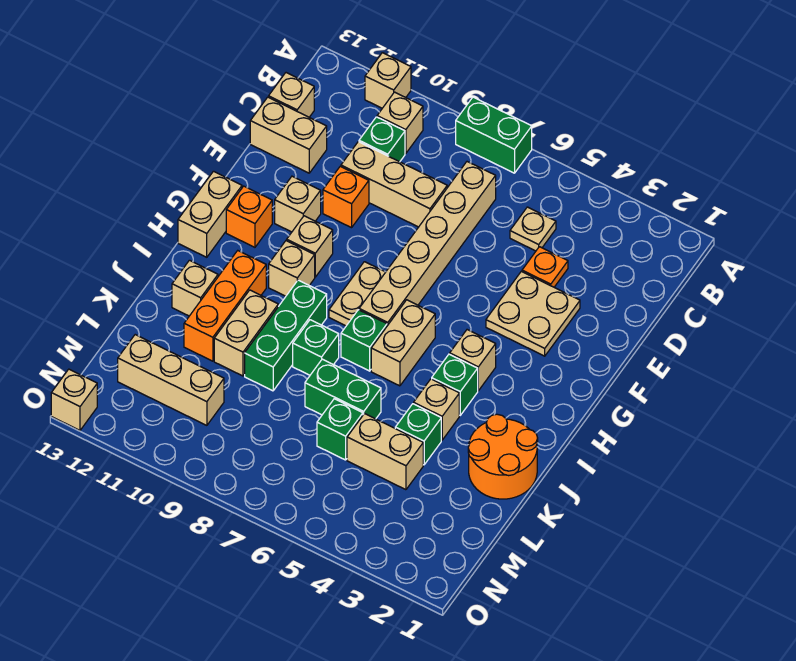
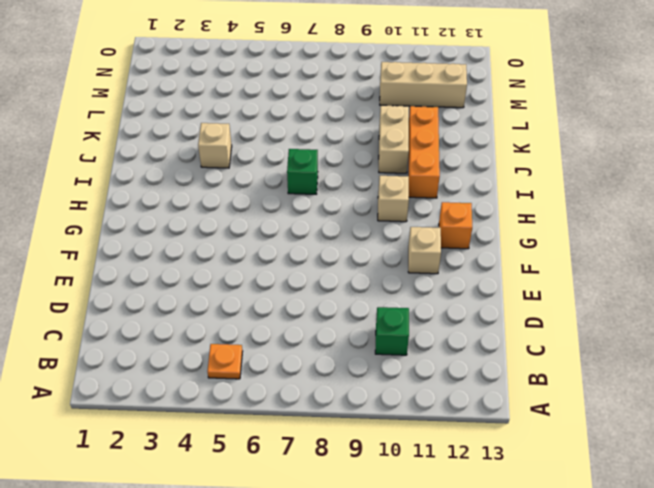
orange 1x1 plate [207,344,243,379] -> orange 1x1 plate moved to [522,247,568,287]
none -> green 1x2 brick [456,97,532,173]
none -> tan 1x1 brick [365,53,411,108]
none -> tan 1x1 brick [377,92,423,153]
none -> tan 1x1 plate [510,207,556,251]

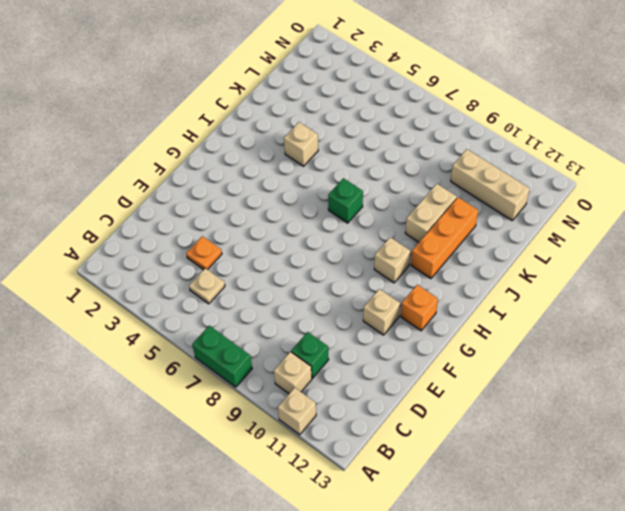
none -> tan 1x6 brick [359,162,496,326]
none -> tan 1x1 brick [269,73,314,117]
none -> tan 1x3 brick [341,142,447,227]
none -> tan 1x2 brick [250,97,327,173]

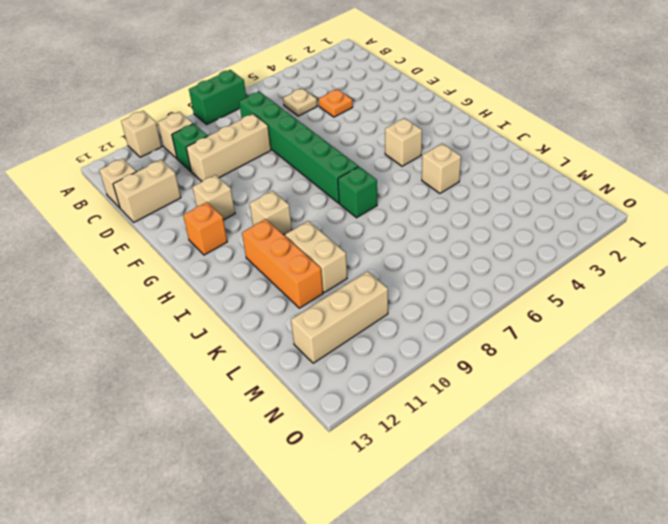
green 1x6 brick [239,92,358,203] -> tan 1x6 brick [359,162,496,326]
none -> tan 2x2 plate [486,271,580,356]
none -> orange 1x1 brick [323,166,369,228]
none -> tan 1x2 plate [329,262,385,326]
none -> tan 1x1 brick [287,216,333,277]

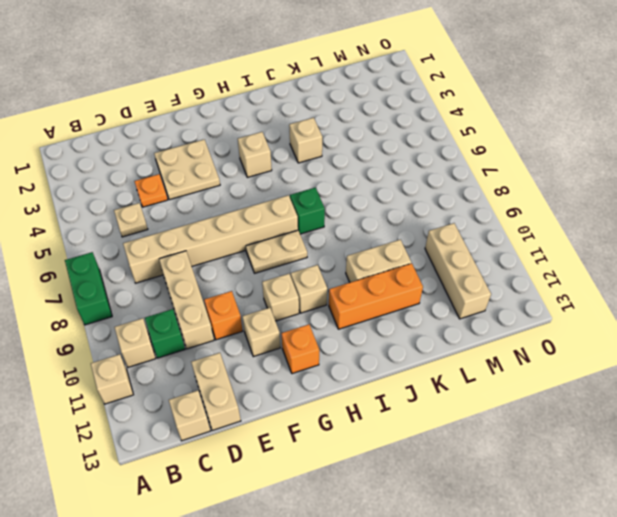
none -> tan 1x2 brick [178,171,242,257]
none -> tan 1x2 brick [371,300,435,386]
none -> green 1x1 brick [432,354,478,415]
none -> green 1x3 brick [245,280,327,391]

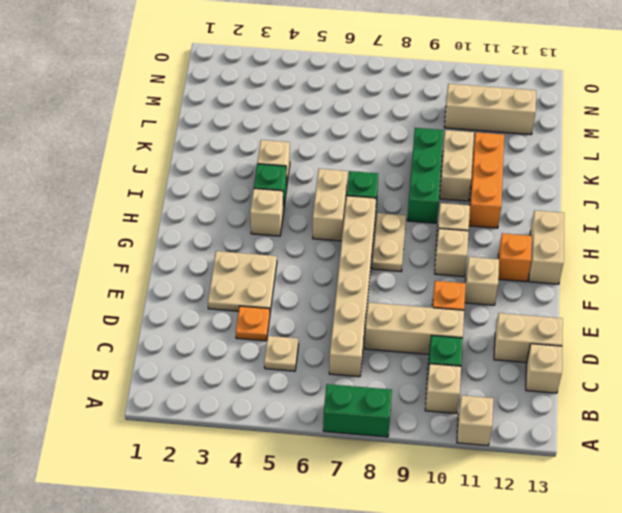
none -> orange 2x2 round brick [468,414,538,499]
none -> green 1x1 brick [293,320,339,375]
none -> tan 1x1 brick [172,260,218,316]
none -> green 1x1 brick [395,404,441,465]

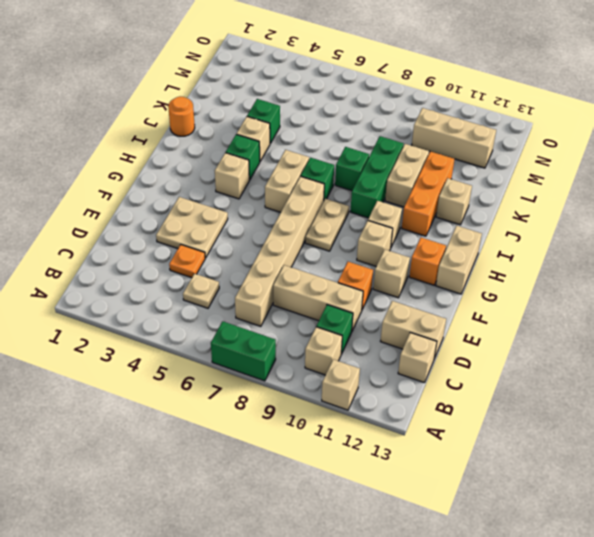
orange 1x1 round brick [168,97,195,136] -> orange 2x2 round brick [468,414,538,499]
none -> green 1x2 brick [305,359,381,419]
none -> tan 1x2 brick [347,414,423,490]
none -> green 1x1 brick [317,399,363,460]
none -> tan 1x1 brick [51,369,97,430]

